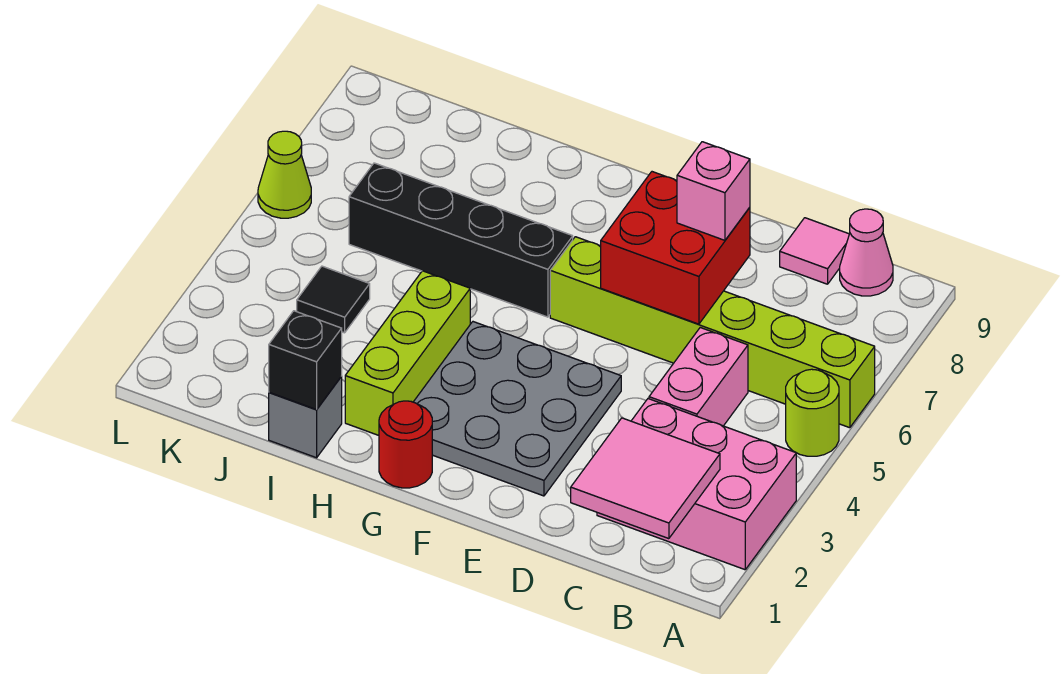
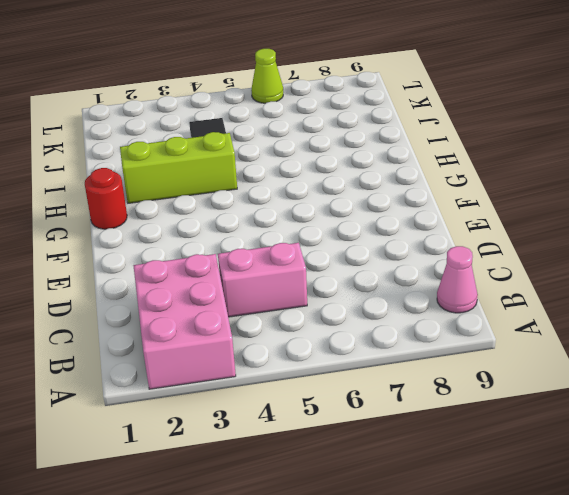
none -> lime 1x1 round brick [786,369,839,456]
none -> lime 1x6 brick [550,237,875,428]
none -> pink 1x1 tile [780,218,849,284]

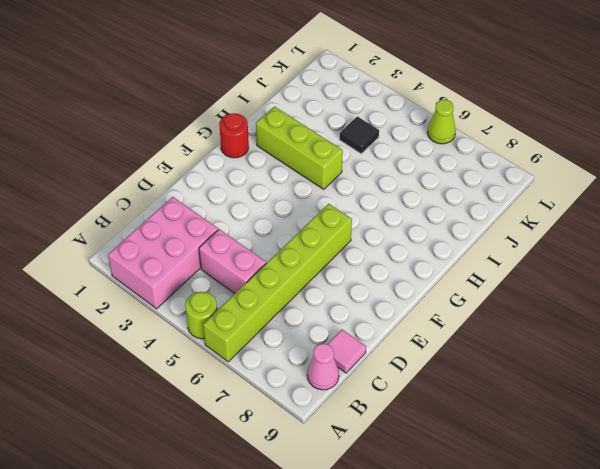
none -> grey 3x3 plate [414,322,621,496]
none -> black 1x4 brick [349,163,573,317]
none -> grey 1x1 brick [269,377,342,458]

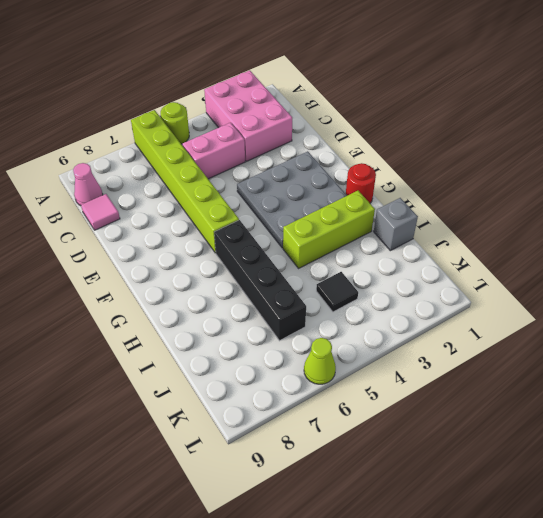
none -> pink 2x2 tile [571,418,720,539]
none -> red 2x2 brick [601,172,750,324]
none -> black 1x1 brick [269,311,342,409]

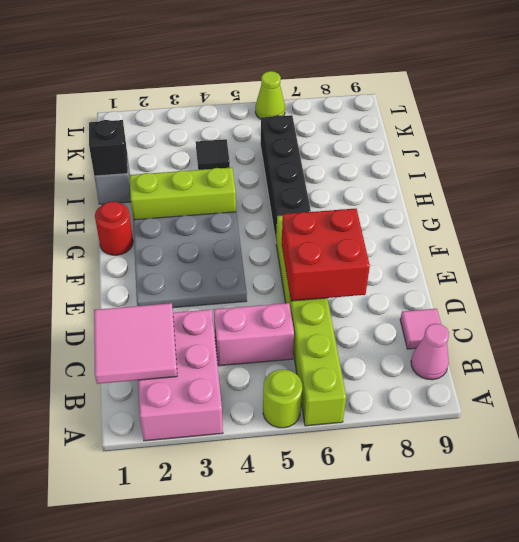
none -> pink 1x1 brick [677,142,750,240]

